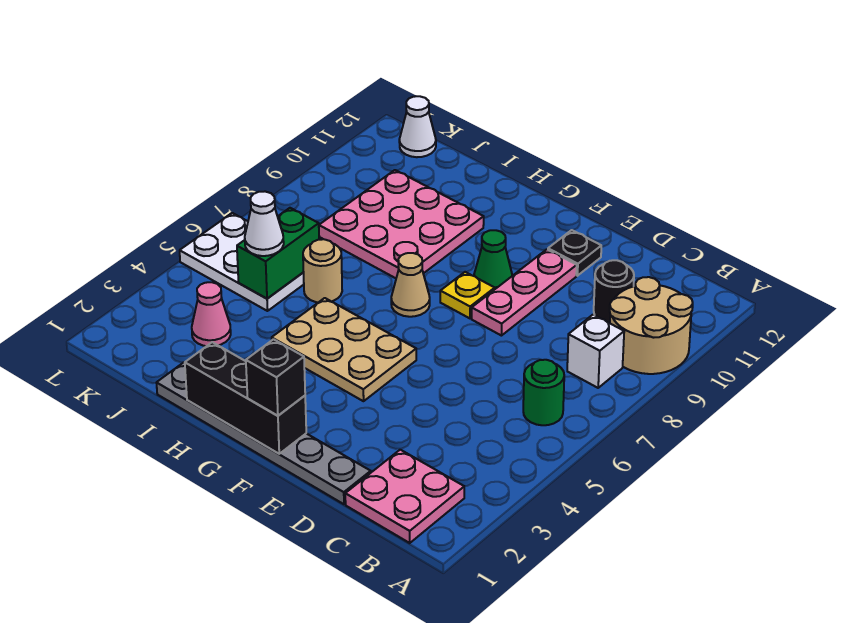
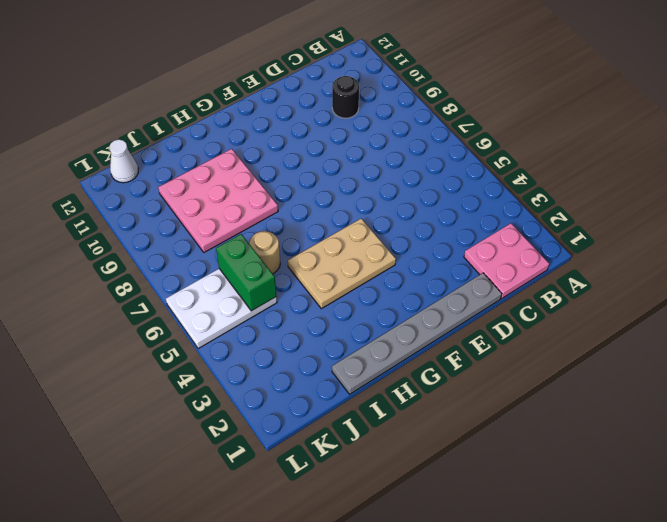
none -> tan 2x2 round brick [610,277,693,374]
none -> green 1x1 round brick [523,360,564,425]
none -> white 1x1 brick [567,315,624,388]

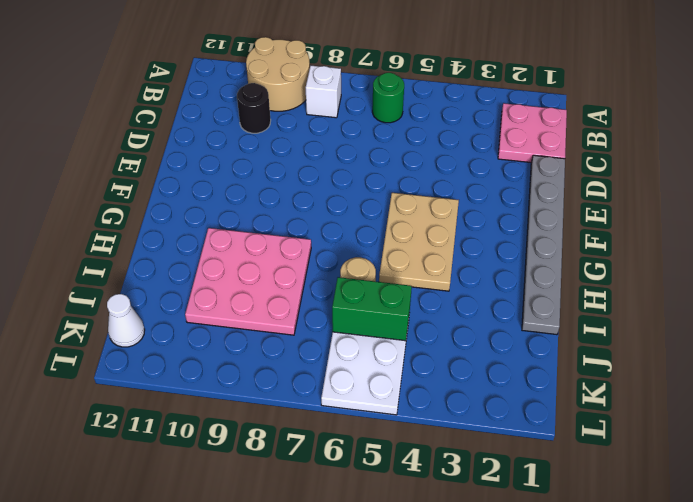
none -> pink 1x3 plate [472,249,577,336]
none -> black 1x1 plate [548,230,601,276]
none -> yellow 1x1 plate [440,272,495,318]

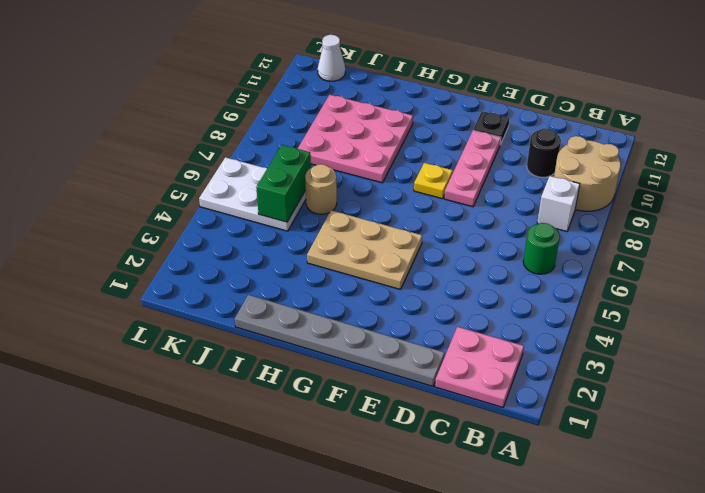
none -> green 1x1 cone [474,230,512,289]
none -> tan 1x1 cone [391,253,430,317]
none -> pink 1x1 cone [192,282,231,346]

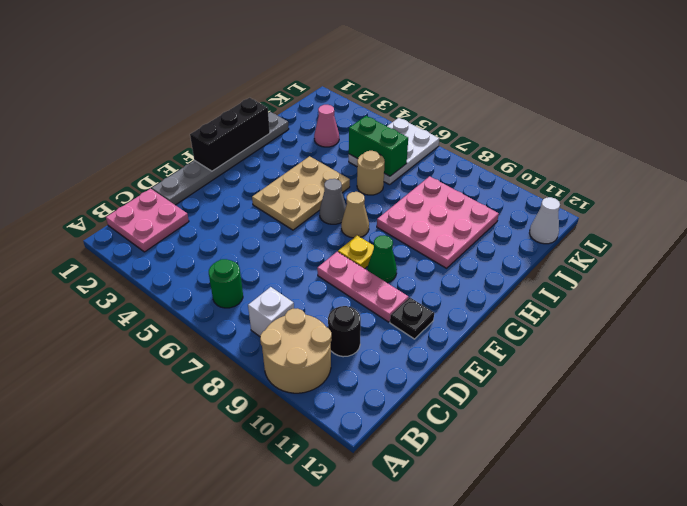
grey 1x1 cone [320,179,346,224] -> none
none -> black 1x1 brick [246,339,305,416]
none -> white 1x1 cone [245,192,284,256]

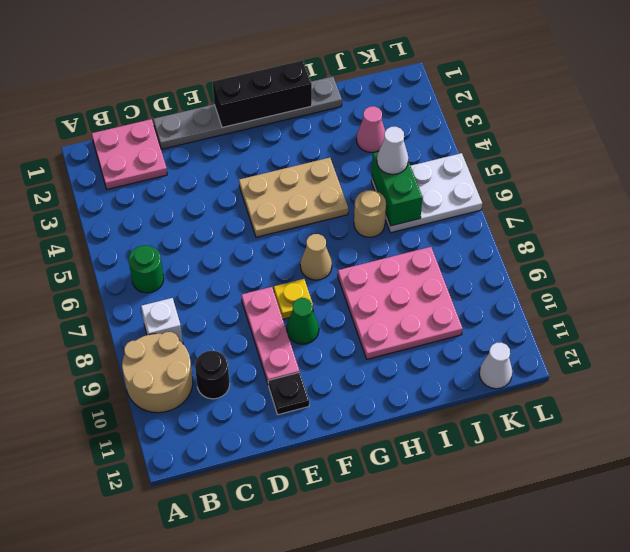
none -> black 1x1 brick [246,339,305,416]

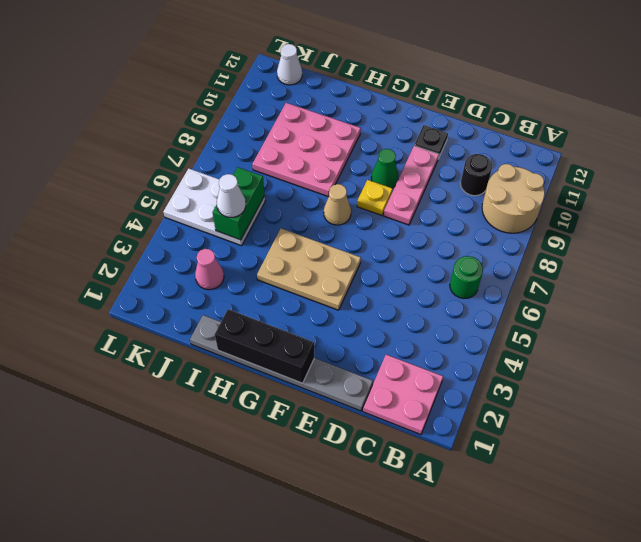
none -> white 1x1 brick [567,315,624,388]
none -> tan 1x1 round brick [303,239,342,302]
none -> black 1x1 brick [246,339,305,416]

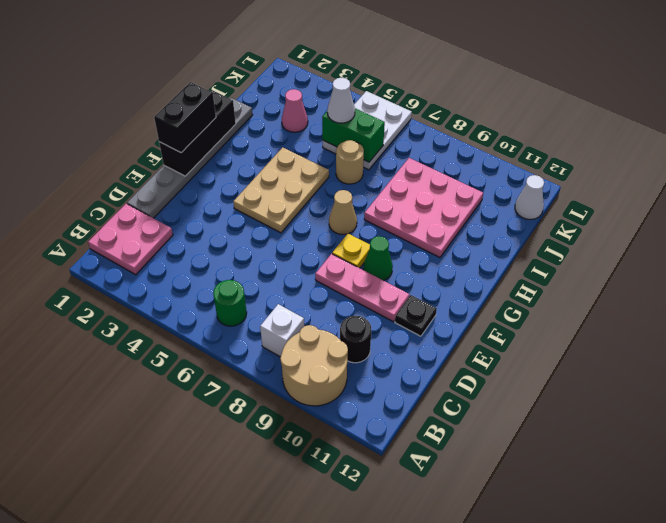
black 1x2 brick [154,82,216,153] -> black 1x1 brick [246,339,305,416]

